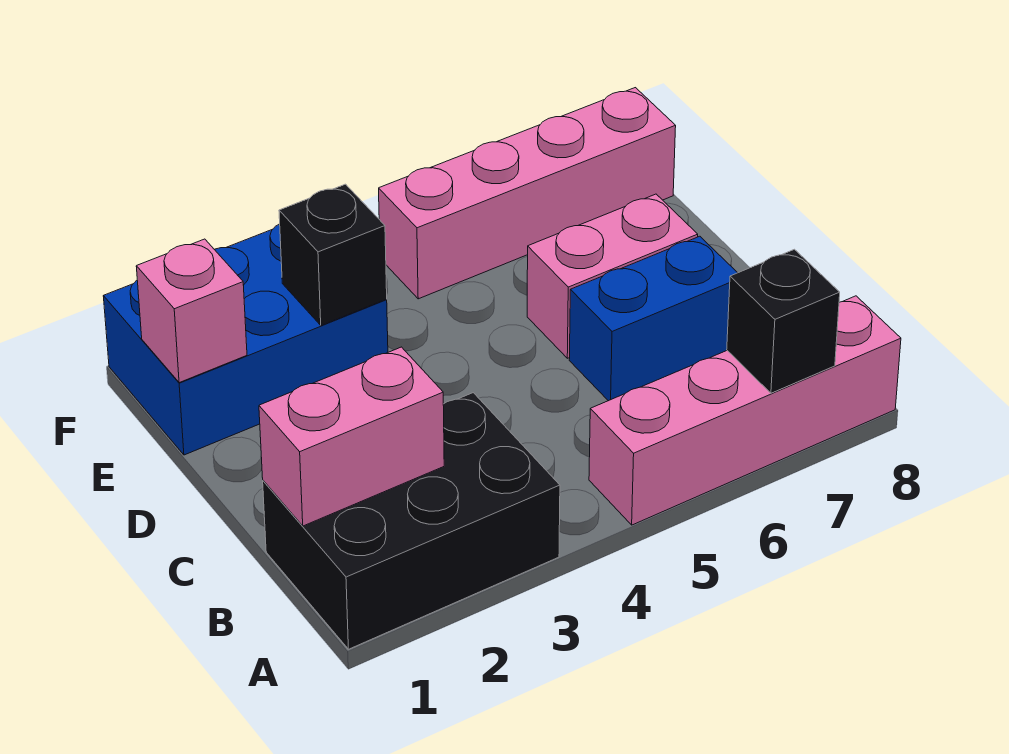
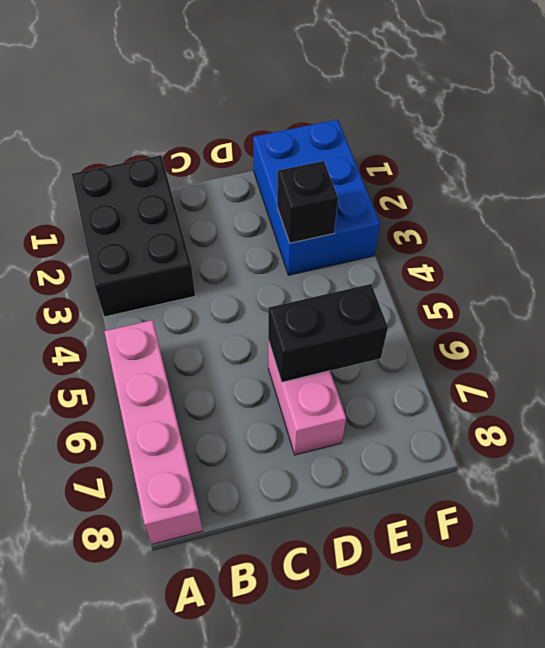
black 1x2 brick [268,284,388,382] -> none
none -> blue 1x2 brick [569,236,737,401]
none -> pink 1x4 brick [379,88,676,299]

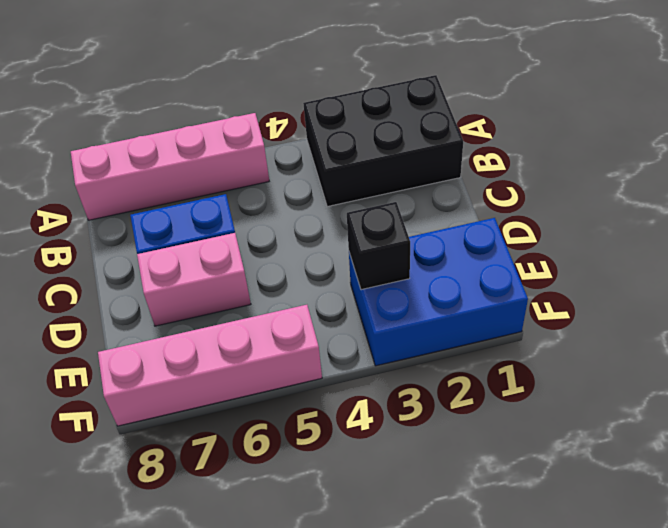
none -> black 1x1 brick [727,249,840,393]
none -> pink 1x2 brick [259,347,444,526]

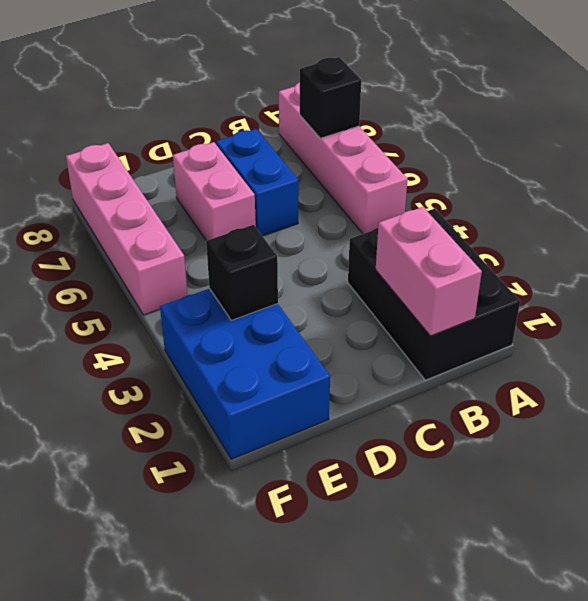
none -> pink 1x1 brick [136,239,247,383]

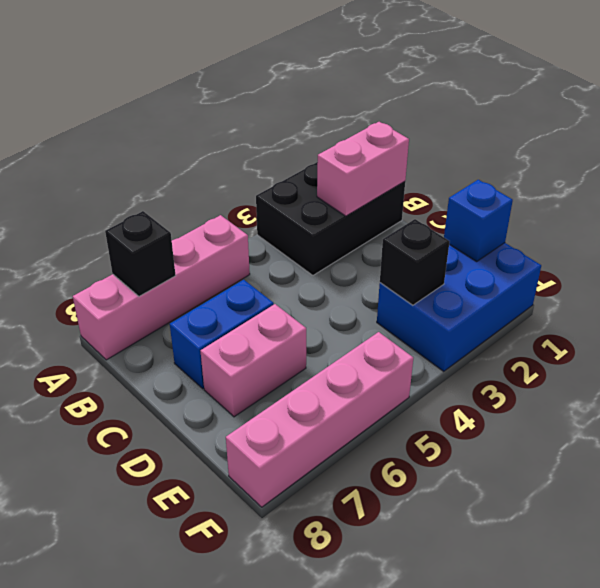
blue 1x1 brick [444,180,513,262] -> pink 1x1 brick [136,239,247,383]

